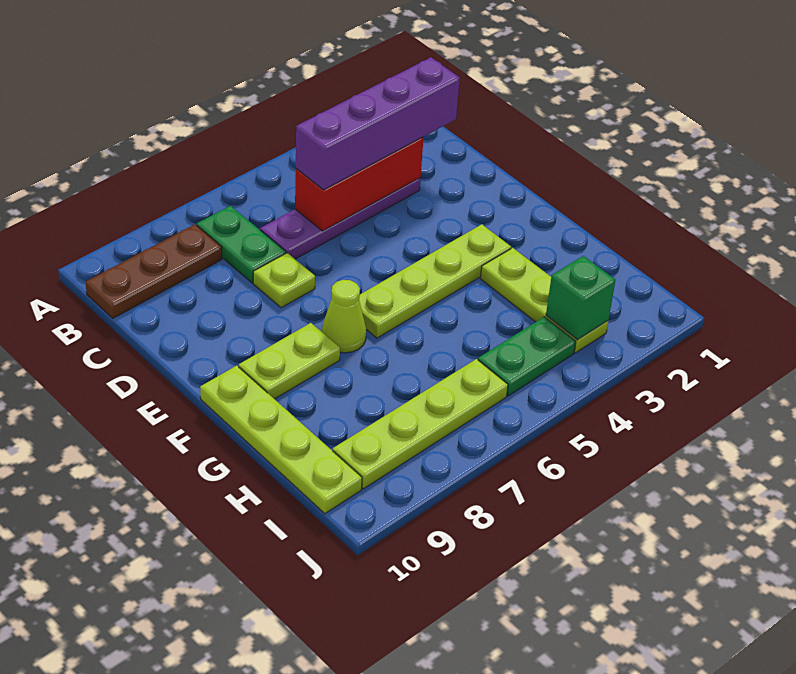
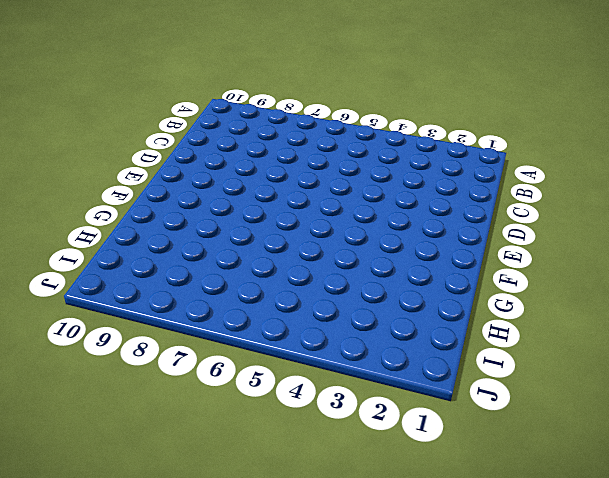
none -> green 1x2 plate [197,206,286,283]
none -> brown 1x3 plate [86,224,222,318]
none -> purple 1x4 plate [260,178,421,259]

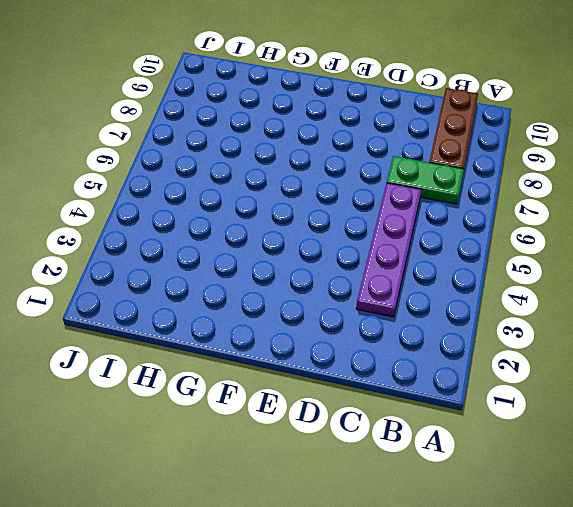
none -> lime 1x1 plate [253,253,315,308]
none -> lime 1x4 plate [359,224,511,338]
none -> lime 1x1 cone [322,280,366,353]

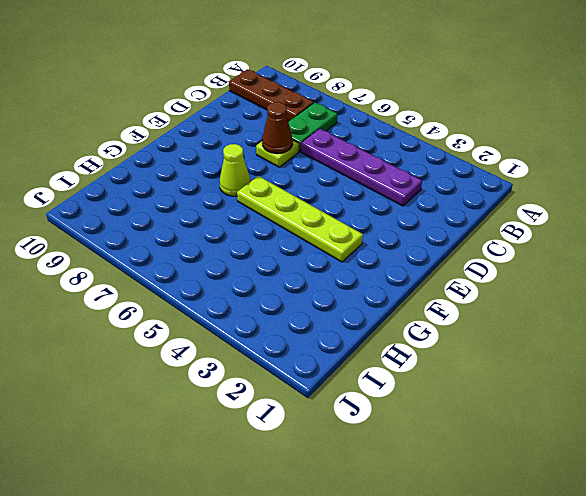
brown 1x1 cone [262,102,293,154] -> none
none -> lime 1x2 plate [239,323,340,399]
none -> lime 1x4 plate [200,366,362,513]
none -> lime 1x3 plate [480,248,608,353]

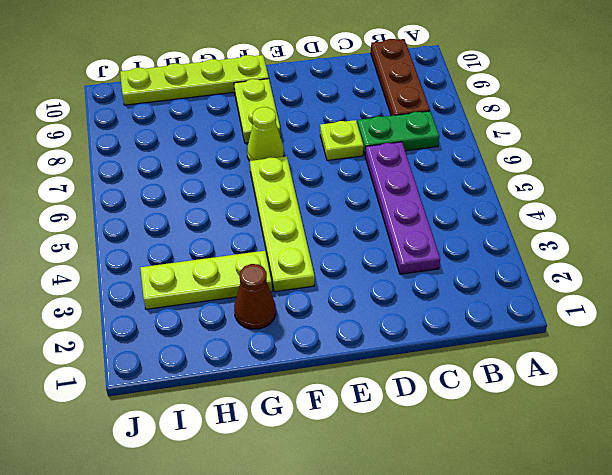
brown 1x1 cone [234,264,276,329] -> none
none -> green 1x2 plate [478,317,576,396]
none -> lime 1x4 plate [333,359,508,489]
none -> red 1x3 brick [295,137,424,231]

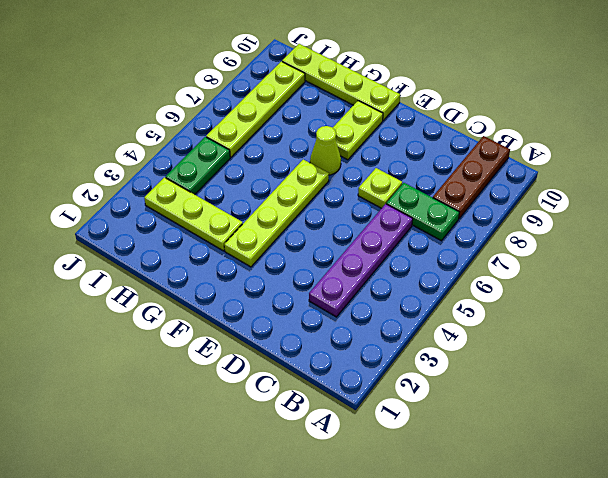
none -> red 1x3 brick [295,137,424,231]
none -> green 1x1 brick [546,256,615,340]
none -> purple 1x4 brick [296,57,460,190]

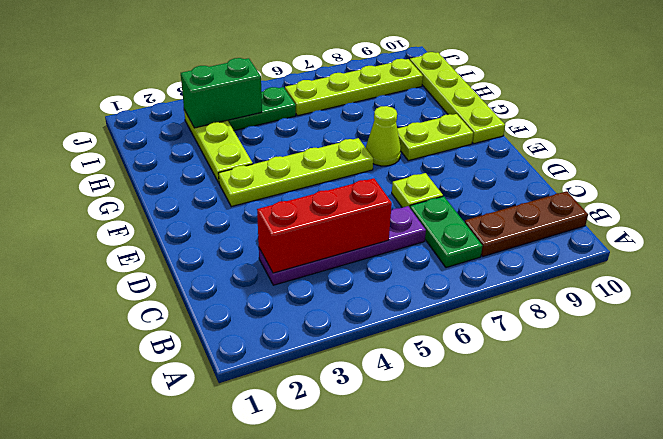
green 1x2 brick [181,58,262,128] -> green 1x1 brick [546,256,615,340]
none -> purple 1x4 brick [296,57,460,190]

